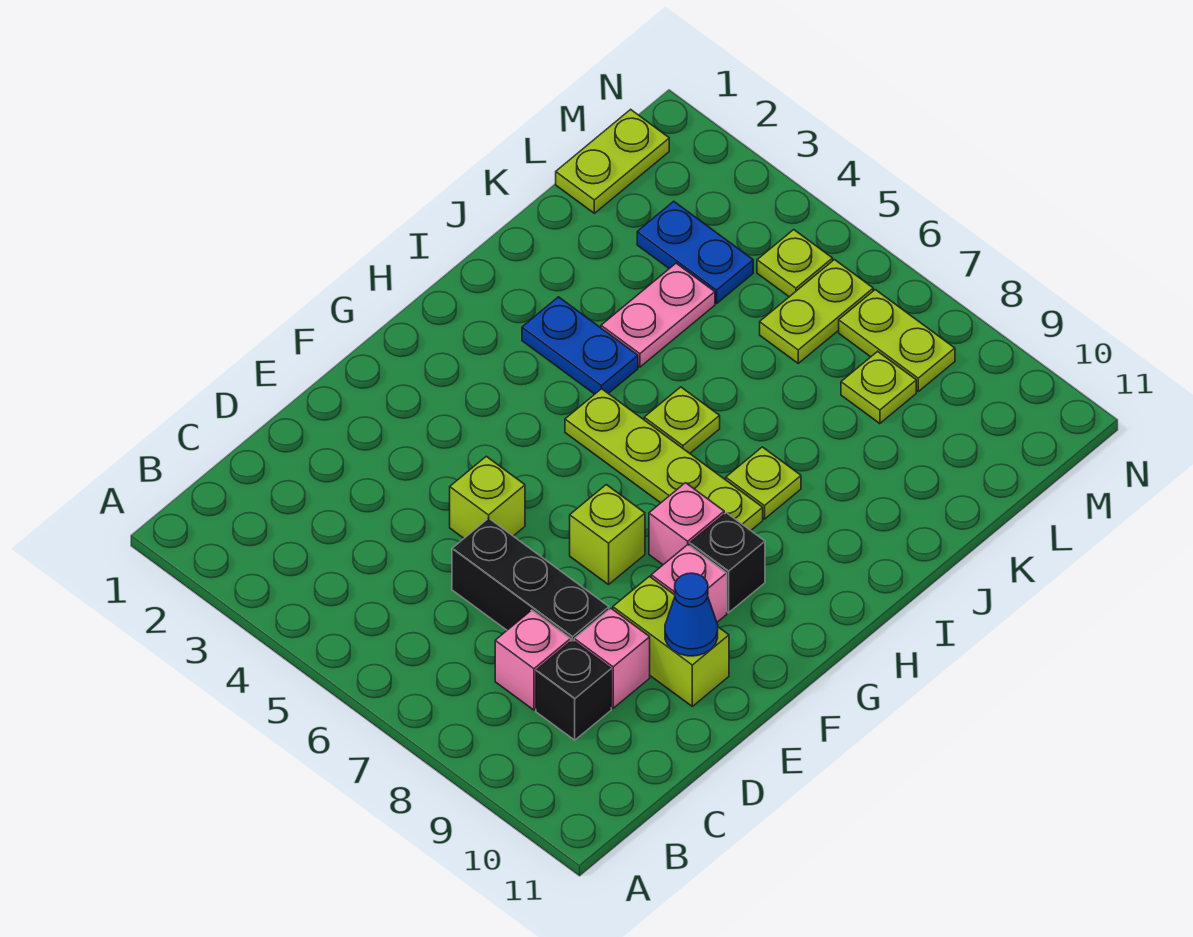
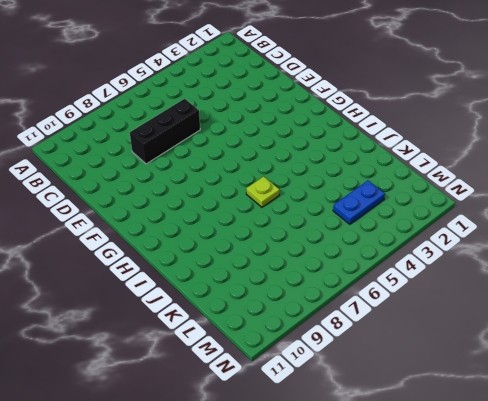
none -> pink 1x1 brick [495,610,571,710]
none -> black 1x1 brick [536,640,611,740]
none -> pink 1x1 brick [574,609,650,708]

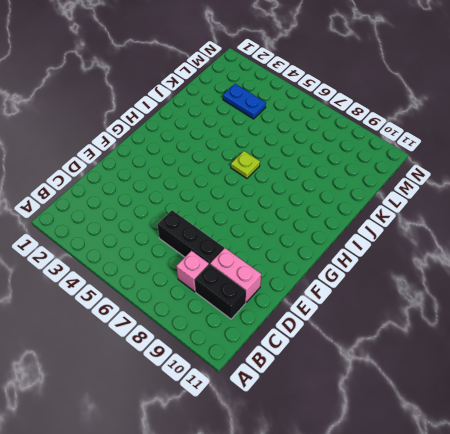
black 1x2 brick [195,264,246,319] -> black 1x1 brick [536,640,611,740]
pink 1x2 brick [210,248,261,302] -> pink 1x1 brick [574,609,650,708]
none -> lime 1x1 brick [450,456,525,538]
none -> lime 1x2 brick [613,576,729,706]
none -> lime 1x1 brick [570,485,645,585]

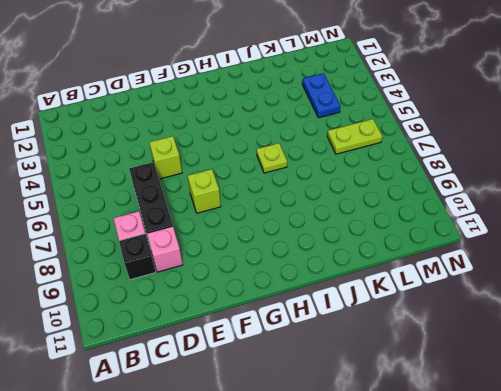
none -> lime 1x2 brick [613,576,729,706]
none -> pink 1x1 brick [651,545,727,622]
none -> pink 1x1 brick [649,483,724,565]

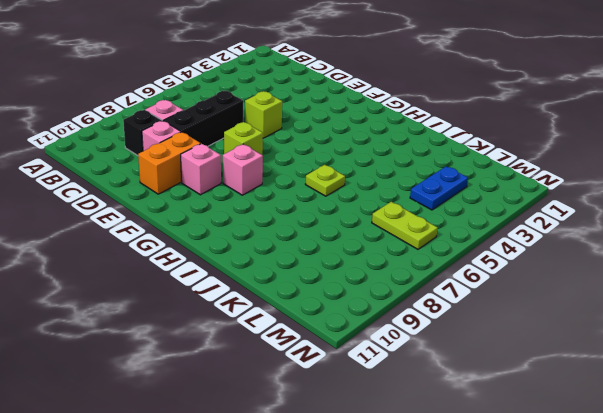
orange 1x2 brick [138,132,201,194] -> lime 1x2 brick [613,576,729,706]
none -> black 1x1 brick [690,513,765,613]
none -> lime 1x4 plate [565,389,763,530]
none -> blue 1x2 plate [522,297,638,394]

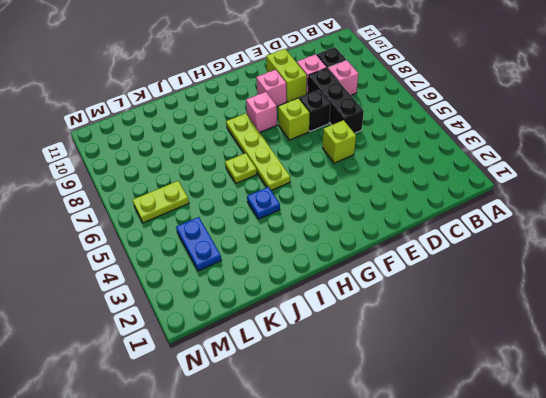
black 1x1 brick [299,90,330,131] -> black 1x1 brick moved to [690,513,765,613]
blue 1x1 plate [247,187,280,219] -> blue 1x2 plate [522,297,638,394]
none -> lime 1x1 plate [726,447,801,519]
none -> pink 1x2 plate [601,263,715,367]
none -> lime 1x2 plate [556,109,669,213]

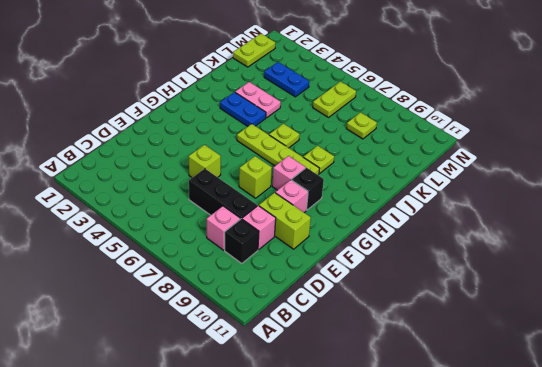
pink 1x2 plate [235,82,281,118] -> pink 1x2 plate turned to [601,263,715,367]
none -> lime 1x1 plate [757,230,833,297]
none -> lime 1x2 plate [839,290,955,391]
none -> blue 1x1 cone [665,573,718,656]

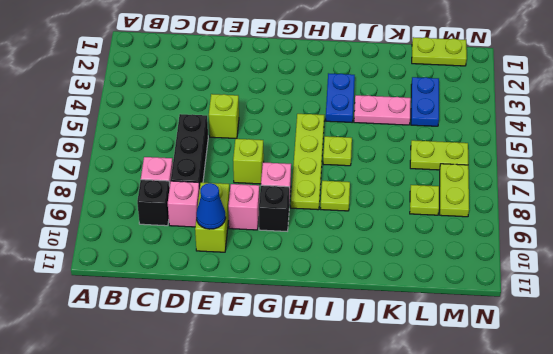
none -> lime 1x1 plate [757,230,833,297]

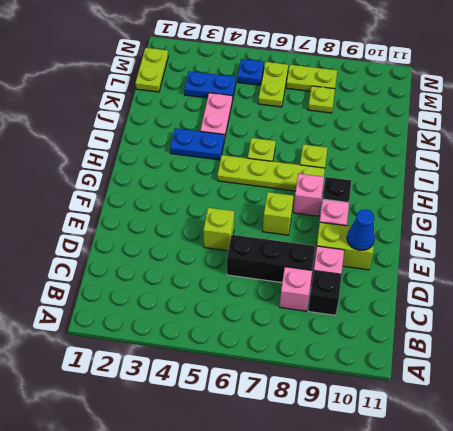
blue 1x1 plate [237,59,264,85] -> lime 1x1 plate [757,230,833,297]

